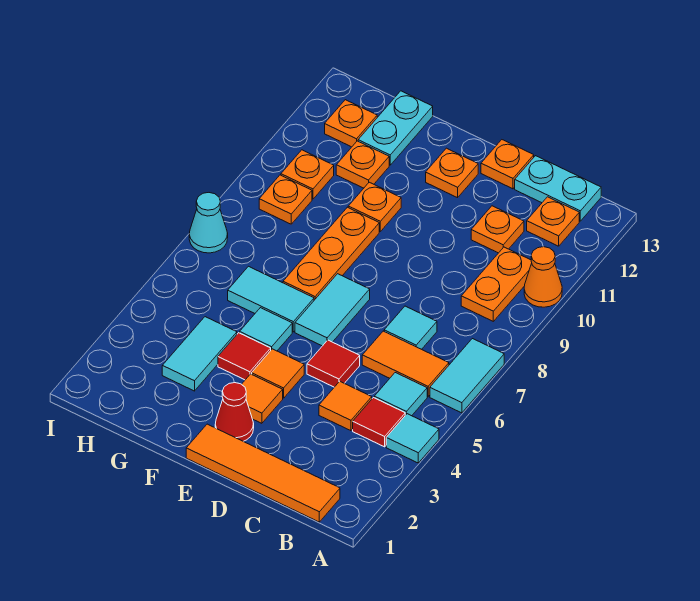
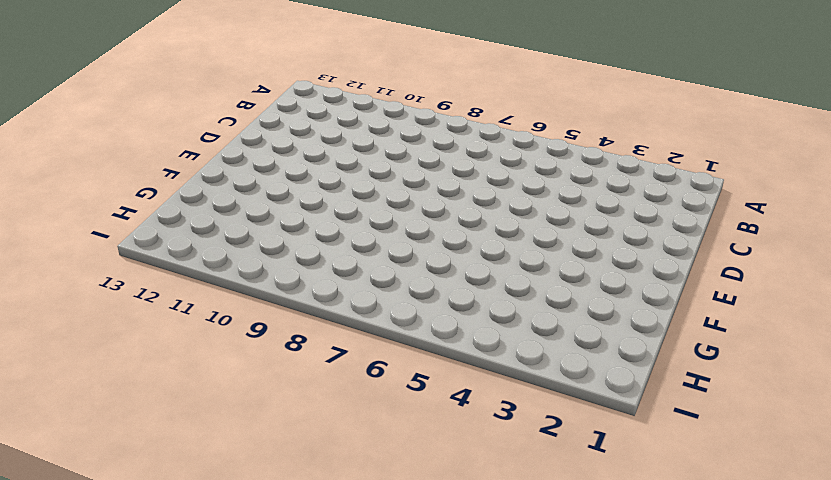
none -> cyan 1x1 tile [386,414,439,463]
none -> cyan 1x2 tile [430,339,504,413]
none -> orange 1x1 cone [524,247,562,307]
none -> orange 1x4 tile [186,424,340,522]

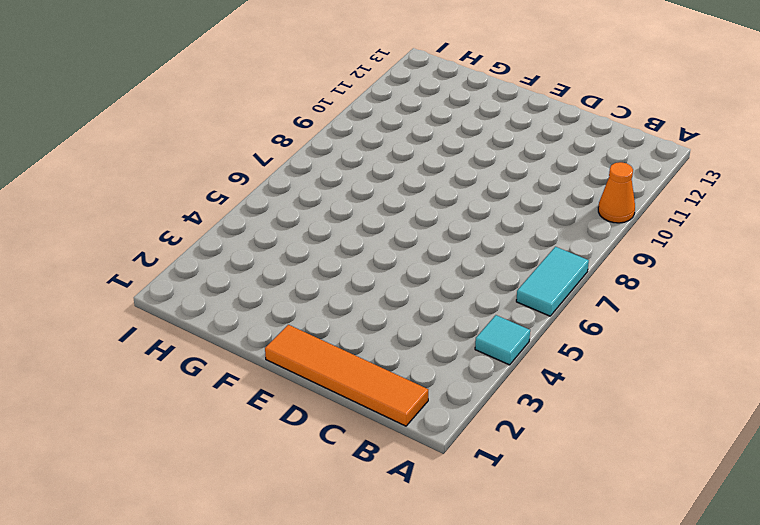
none -> red 1x1 tile [353,398,405,447]
none -> cyan 1x1 tile [374,373,427,416]
none -> orange 1x2 tile [362,331,449,397]
none -> orange 1x2 plate [461,247,532,321]

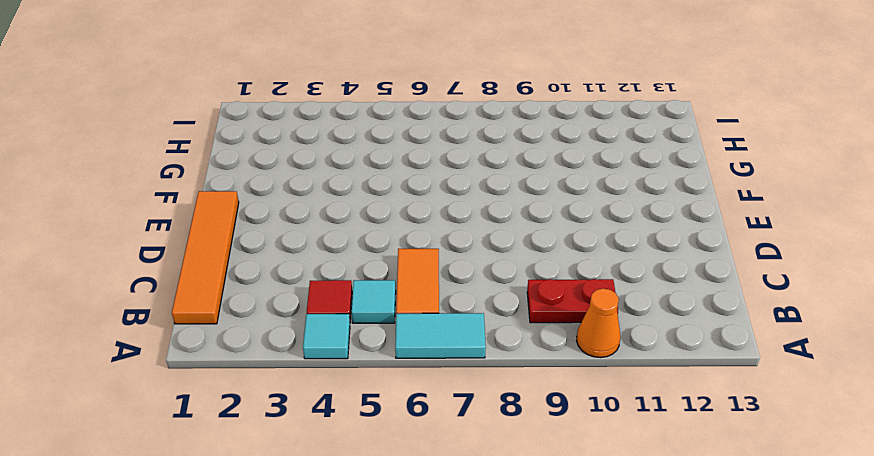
red 1x2 plate [527,279,618,323] -> orange 1x2 plate [461,247,532,321]
none -> orange 1x1 plate [527,197,579,246]
none -> cyan 1x2 plate [515,156,601,221]
none -> orange 1x1 tile [319,381,372,431]
none -> cyan 1x1 tile [384,306,437,349]

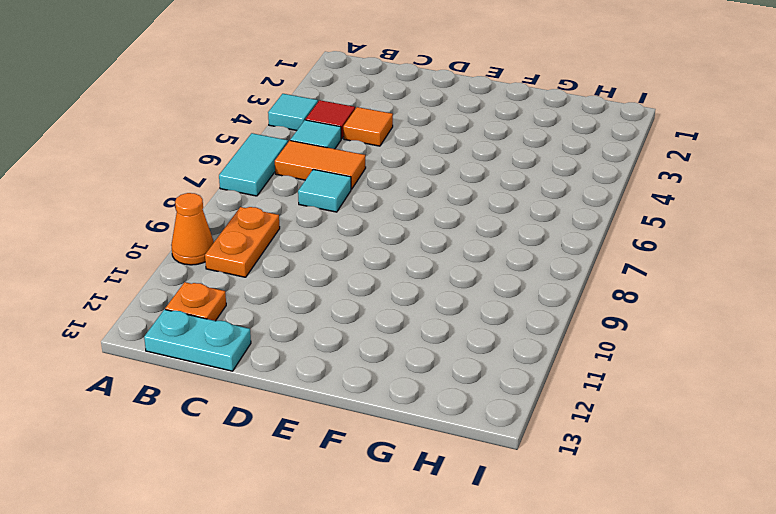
none -> orange 1x4 tile [186,424,340,522]
none -> orange 1x1 plate [471,206,524,253]
none -> red 1x1 tile [307,340,360,387]
none -> orange 1x1 plate [481,140,534,189]

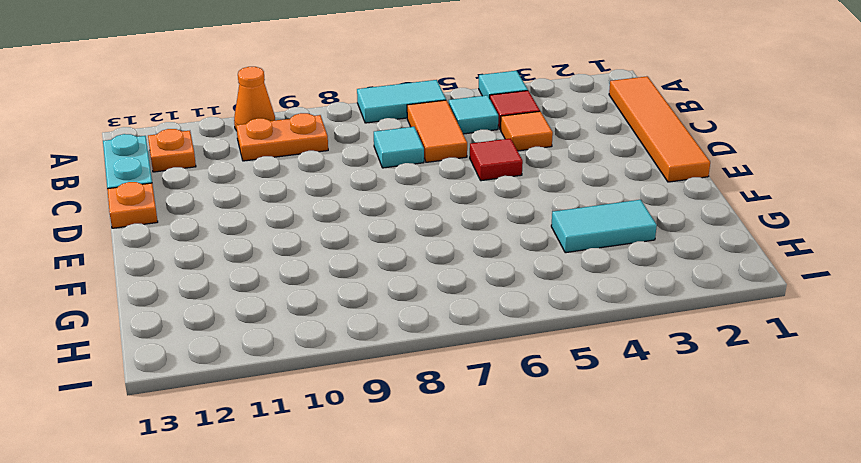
none -> orange 1x1 plate [471,206,524,253]
none -> red 1x1 cone [215,383,254,441]
none -> orange 1x1 tile [242,374,283,423]
none -> orange 1x1 tile [252,349,304,398]

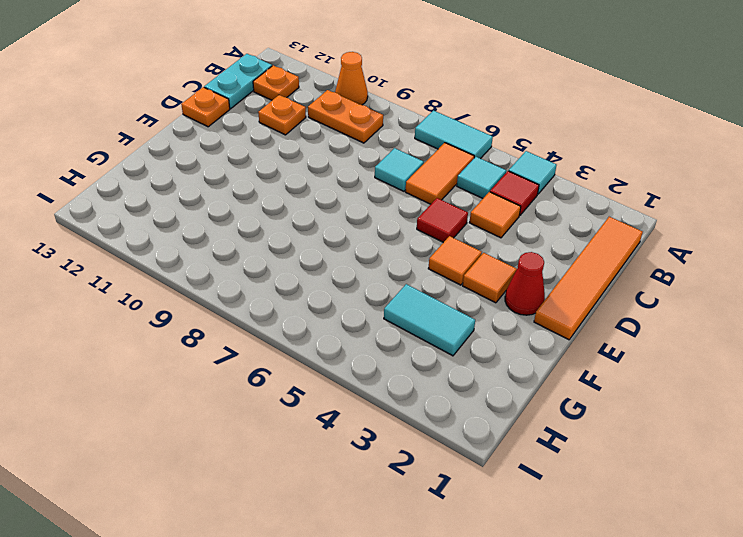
none -> cyan 1x2 tile [295,274,370,346]
none -> orange 1x1 plate [426,148,478,198]
none -> red 1x1 tile [218,333,271,380]
none -> cyan 1x1 tile [240,308,292,351]

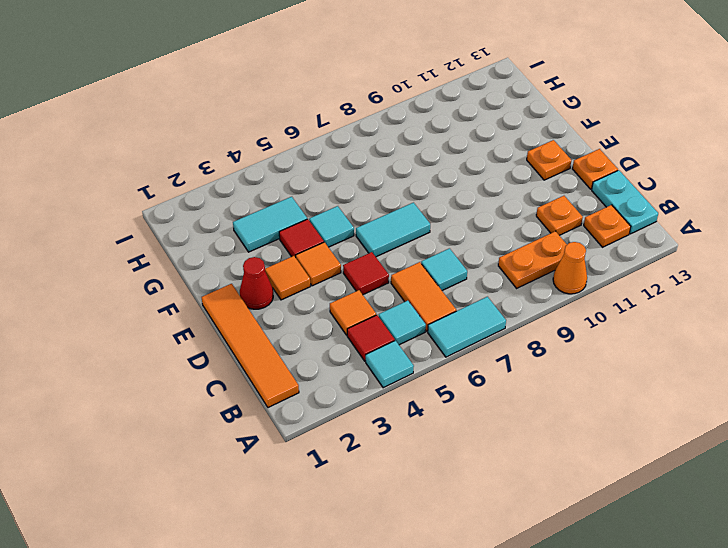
none -> cyan 1x2 tile [228,266,314,332]
none -> orange 1x3 plate [283,207,379,300]
none -> orange 1x1 plate [348,182,401,231]
none -> orange 1x1 plate [336,141,389,188]

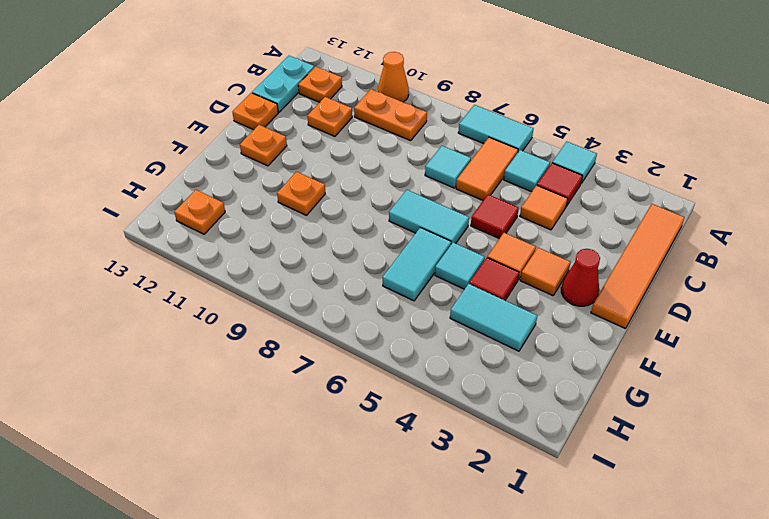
none -> orange 1x3 plate [283,207,379,300]
none -> orange 1x1 plate [336,141,389,188]
none -> cyan 1x2 plate [358,91,433,165]
none -> orange 1x1 plate [259,175,312,224]

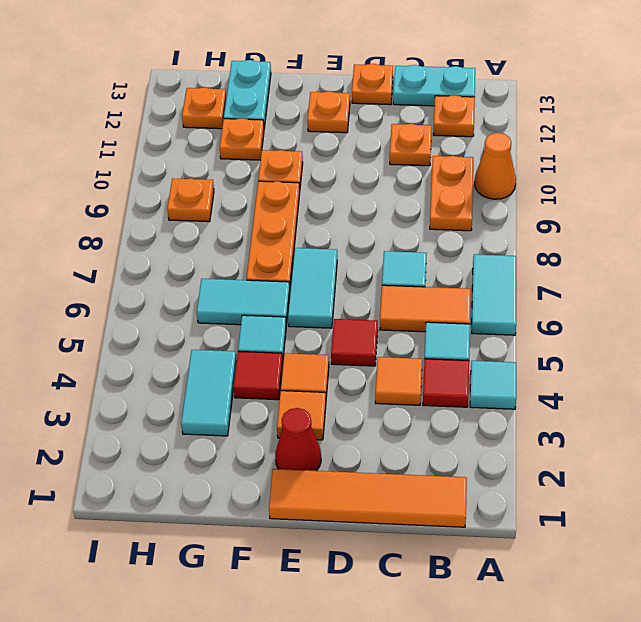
none -> orange 1x1 plate [281,150,334,199]
none -> cyan 1x1 cone [189,193,228,253]

